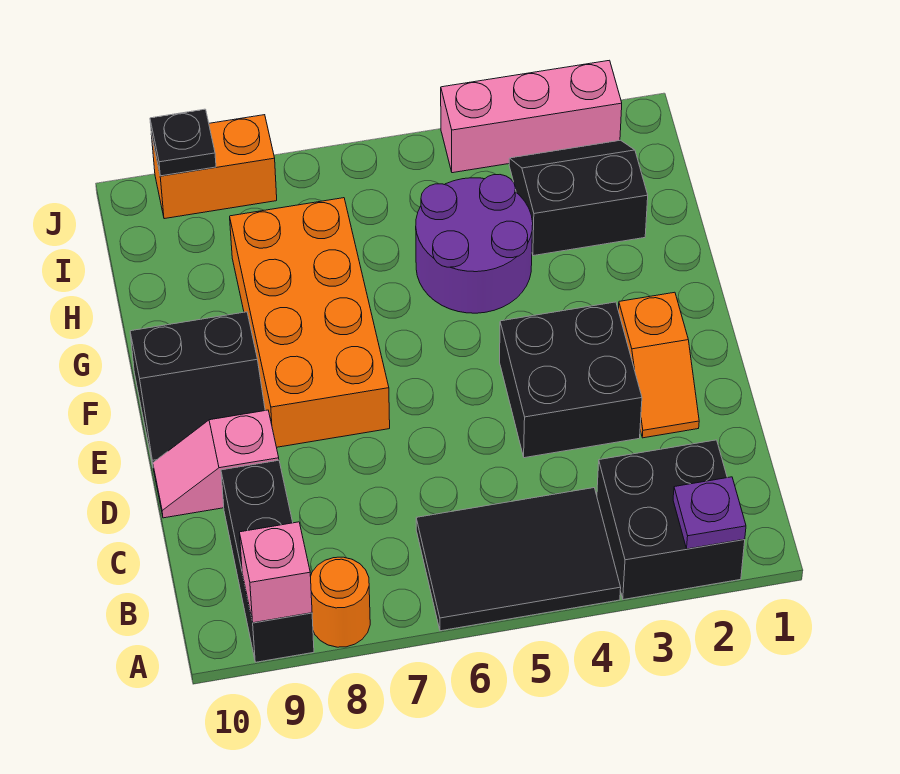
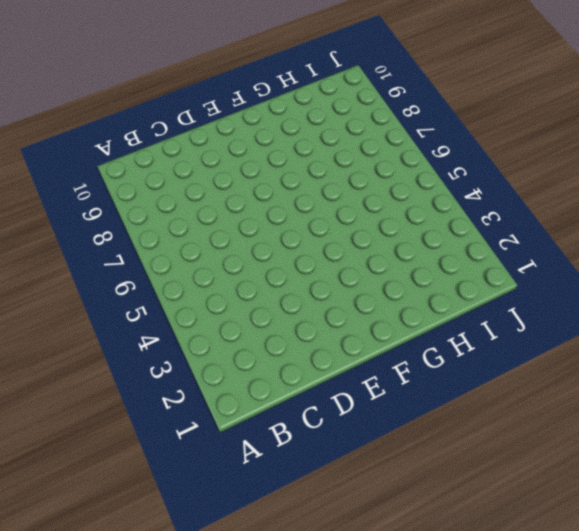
none -> black 2x2 brick [597,440,745,600]
none -> black 2x3 tile [416,488,621,631]
none -> orange 1x1 round brick [311,557,370,647]

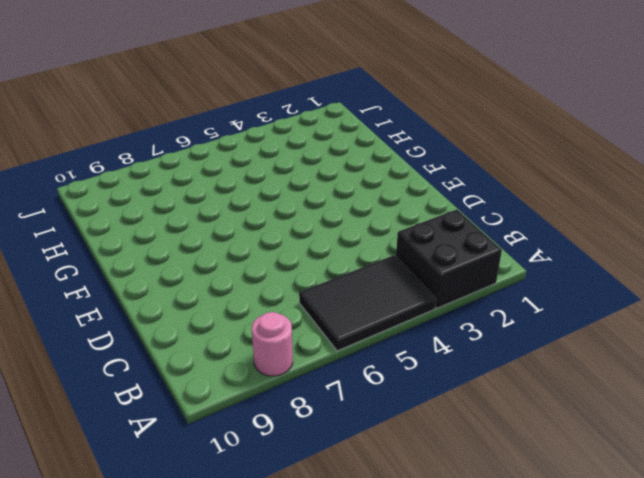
pink 1x1 round brick [252,312,293,376] -> orange 1x1 round brick [311,557,370,647]
none -> black 1x3 brick [221,460,314,662]
none -> orange 1x2 slope [618,292,699,438]
none -> black 2x2 brick [500,302,642,458]

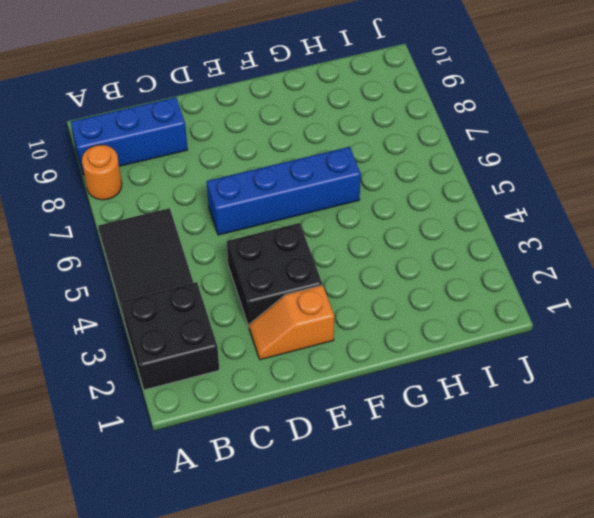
blue 1x3 brick [71,97,188,175] -> black 1x3 brick [221,460,314,662]
blue 1x4 brick [207,147,361,235] -> none
none -> pink 1x2 slope [153,410,279,518]
none -> orange 2x4 brick [230,198,390,447]
none -> black 2x2 slope [130,312,265,465]

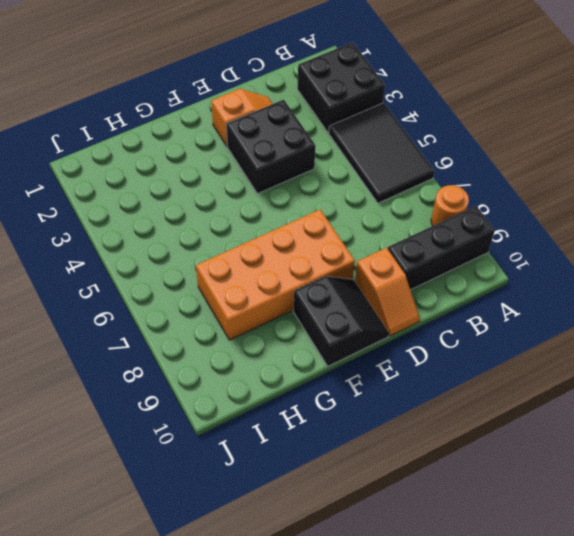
orange 1x2 slope [355,248,420,336] -> pink 1x2 slope [153,410,279,518]
none -> purple 2x2 round brick [416,175,533,313]
none -> black 2x2 slope [509,140,648,256]
none -> pink 1x3 brick [441,60,622,173]

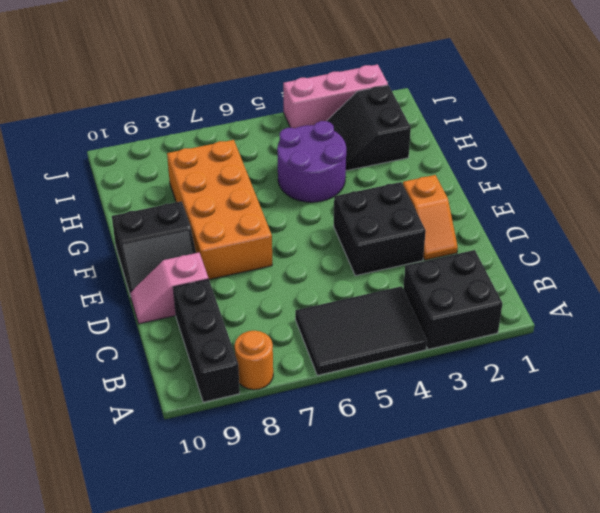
black 2x2 slope [327,85,411,171] -> black 2x2 slope turned to [509,140,648,256]
none -> orange 1x2 brick [151,115,277,219]
none -> purple 1x1 plate [673,477,746,549]
none -> pink 1x1 brick [239,522,312,623]

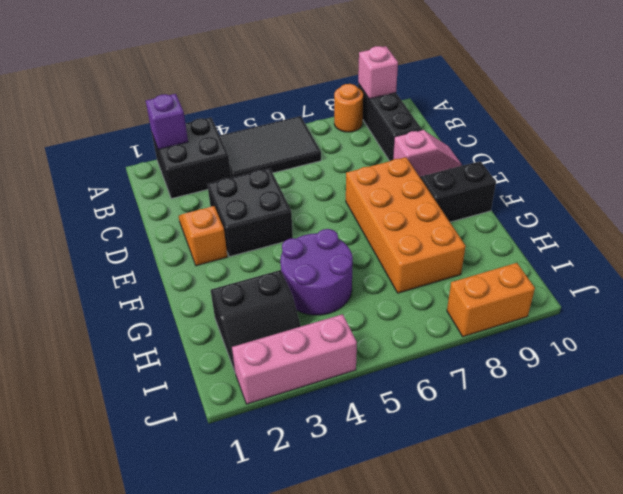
purple 1x1 brick [146,94,188,149] -> purple 1x1 plate [673,477,746,549]
none -> black 1x1 plate [150,109,216,176]

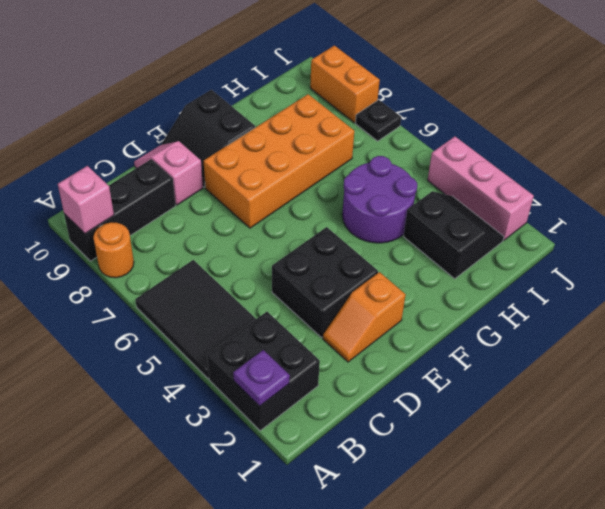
black 1x1 plate [355,100,401,141] -> black 1x1 plate moved to [150,109,216,176]

